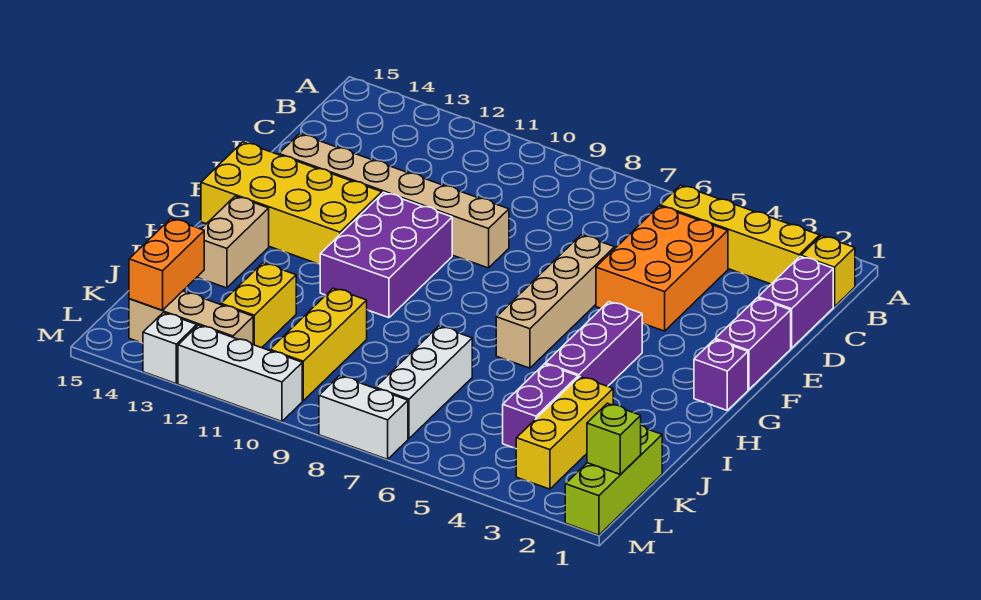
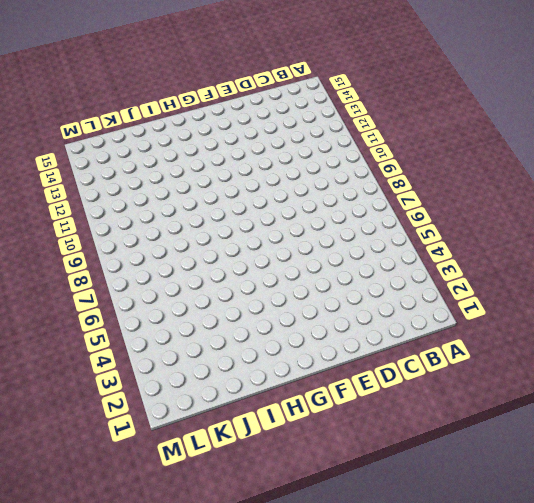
none -> yellow 1x1 brick [801,236,855,307]
none -> yellow 1x4 brick [660,185,820,284]
none -> purple 1x2 brick [758,257,833,348]

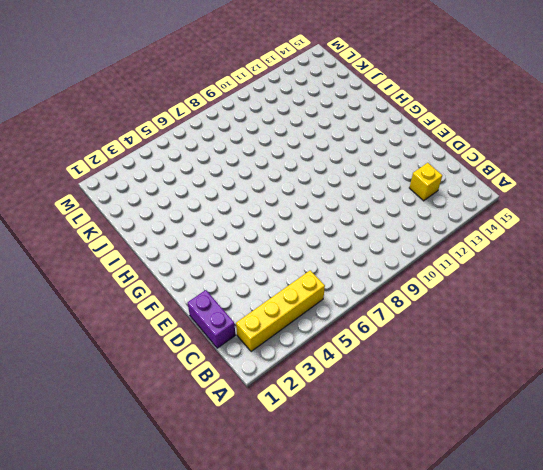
yellow 1x1 brick [409,163,442,201] -> yellow 1x1 brick moved to [801,236,855,307]
none -> orange 2x3 brick [596,206,728,331]
none -> purple 1x2 brick [715,298,791,390]
none -> tan 1x4 brick [496,235,615,368]

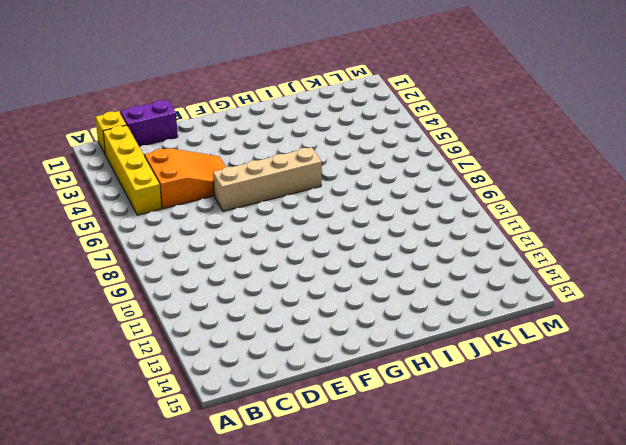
orange 2x3 slope [145,148,226,209] -> orange 2x3 brick [596,206,728,331]
none -> purple 1x2 brick [715,298,791,390]
none -> tan 1x6 brick [279,134,509,268]
none -> purple 2x3 brick [320,192,452,318]

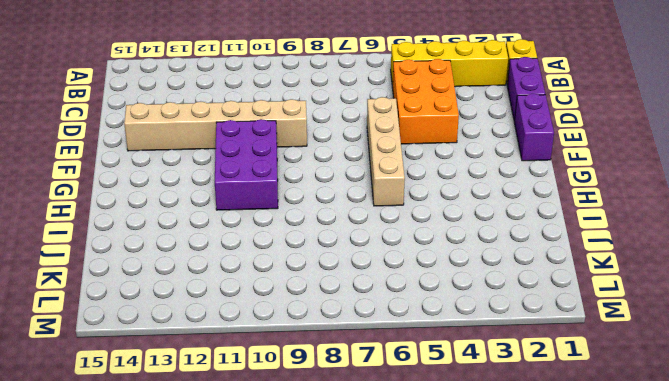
none -> yellow 2x4 brick [201,142,382,264]
none -> purple 1x1 brick [694,340,748,410]
none -> purple 1x3 brick [545,302,642,386]

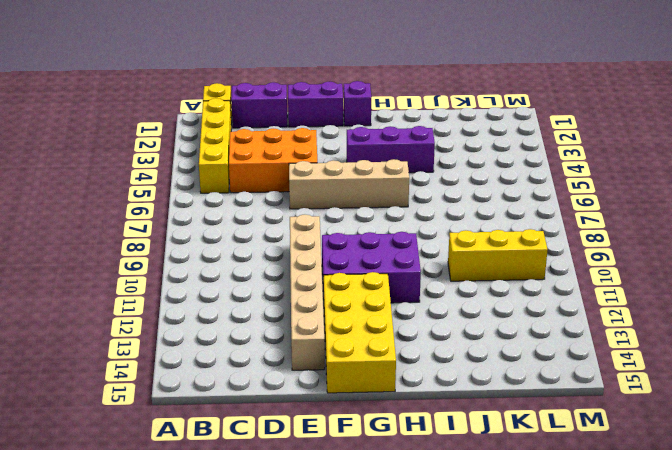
none -> tan 1x2 brick [197,196,269,288]
none -> yellow 1x3 brick [516,377,613,489]
none -> purple 1x2 brick [503,364,578,448]

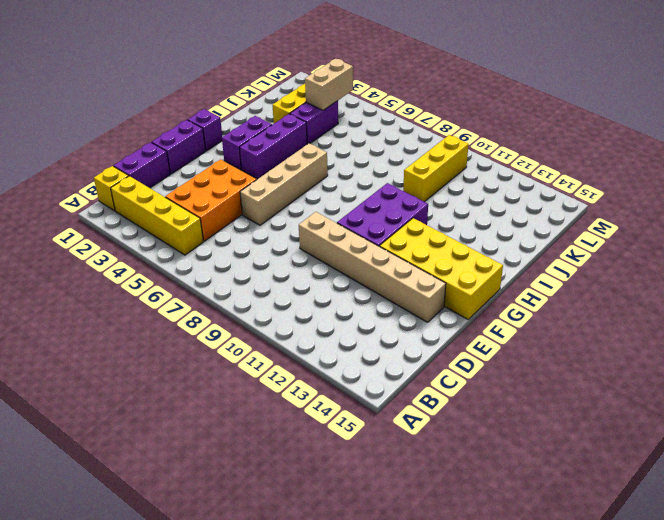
purple 1x2 brick [222,116,272,170] -> none
tan 1x2 brick [305,59,353,110] -> tan 1x2 brick moved to [197,196,269,288]
none -> white 1x3 brick [376,326,472,439]
none -> yellow 1x2 brick [221,263,296,348]
none -> lime 1x3 brick [565,425,662,535]

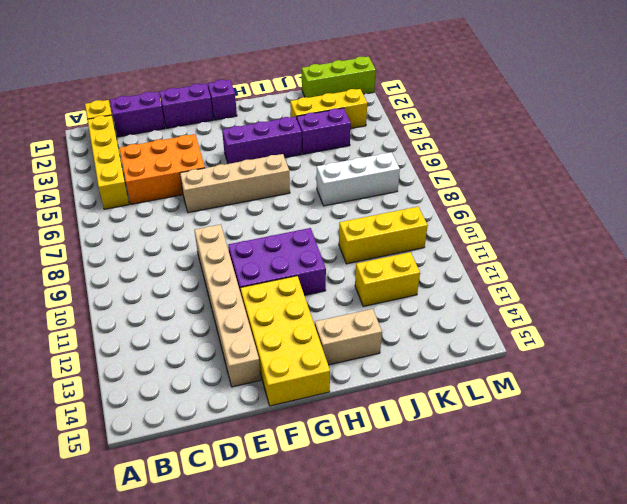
none -> tan 1x3 brick [129,291,253,344]
none -> white 1x2 brick [319,376,408,459]
none -> white 1x3 brick [178,325,302,421]

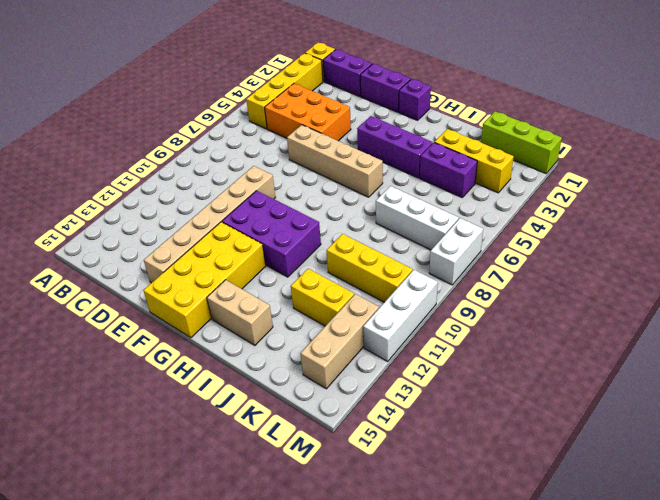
none -> white 1x1 brick [143,313,197,383]
none -> orange 1x2 brick [129,219,204,310]
none -> lime 1x1 brick [587,403,641,475]

